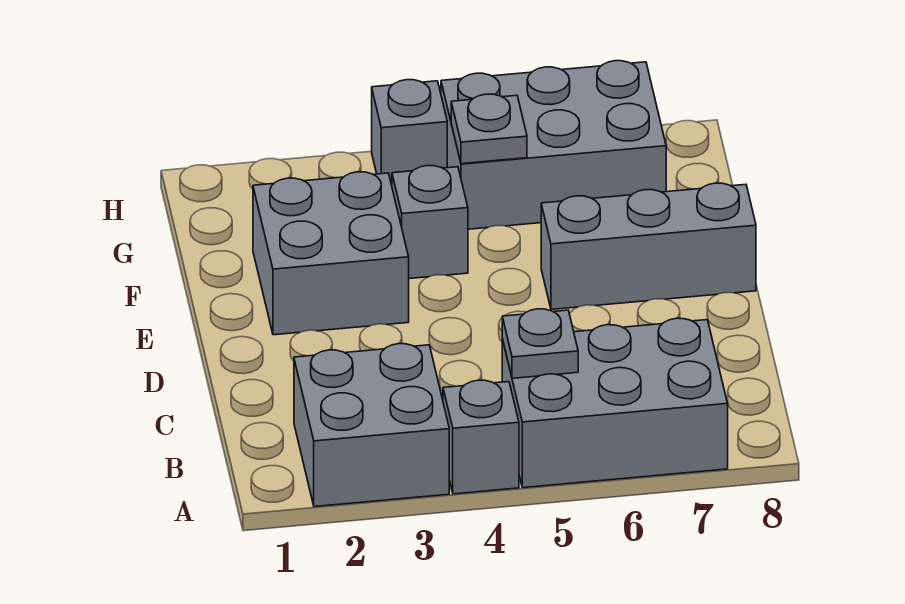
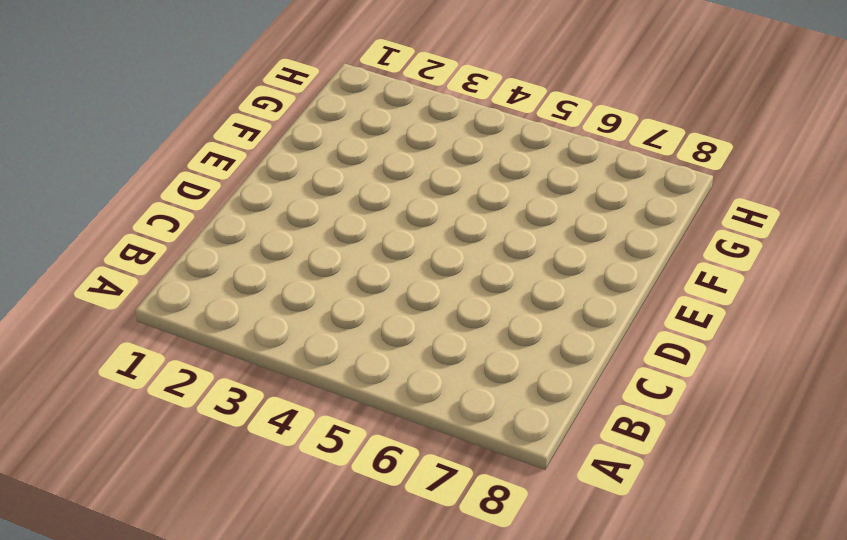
none -> grey 2x2 brick [294,344,449,507]
none -> grey 1x1 brick [443,380,519,494]

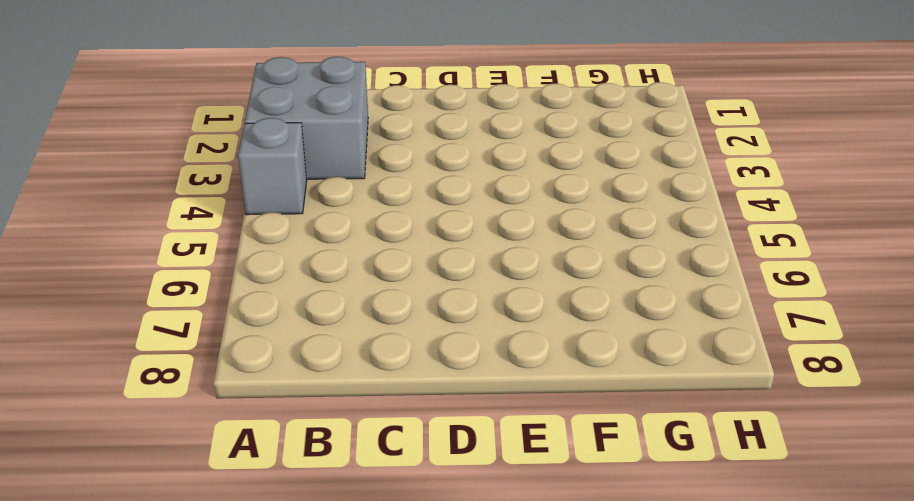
none -> grey 2x3 brick [502,318,728,488]
none -> grey 2x2 brick [253,172,409,335]

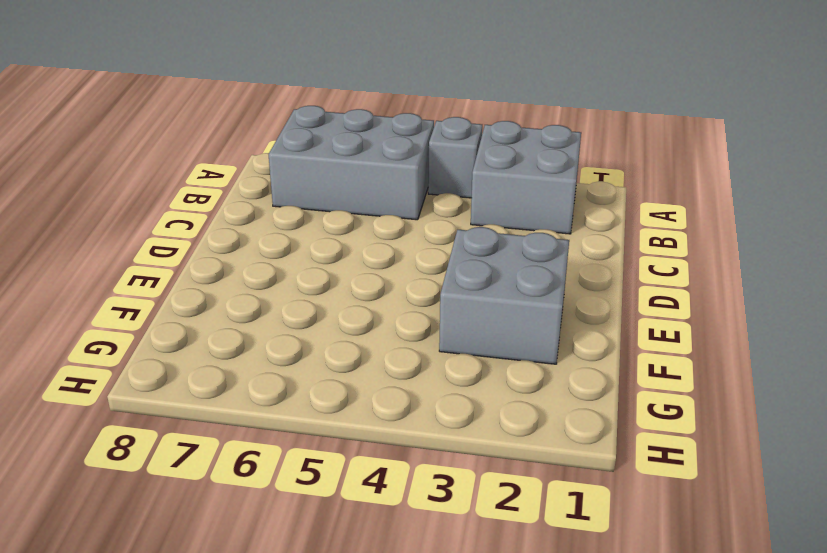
none -> grey 1x3 brick [541,183,756,310]
none -> grey 1x1 brick [392,166,468,279]

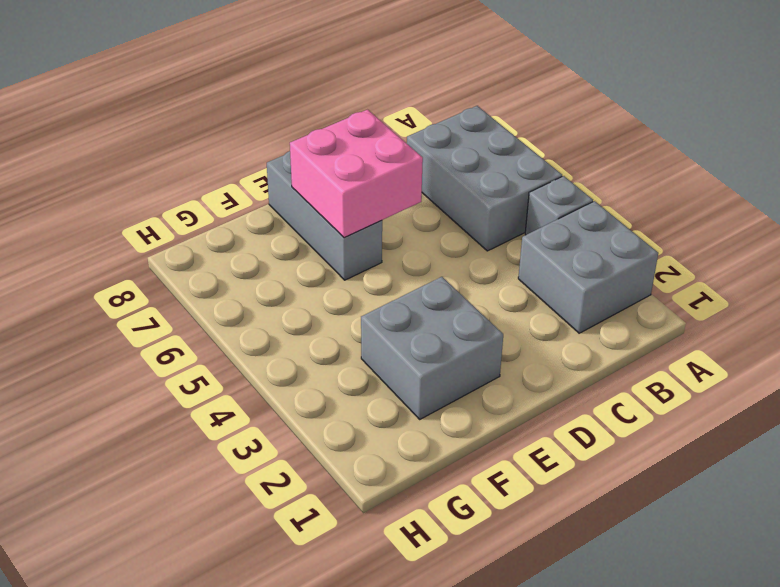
pink 2x2 brick [290,110,423,238] -> none
none -> grey 1x1 brick [392,166,468,279]
none -> grey 2x3 brick [441,61,666,229]

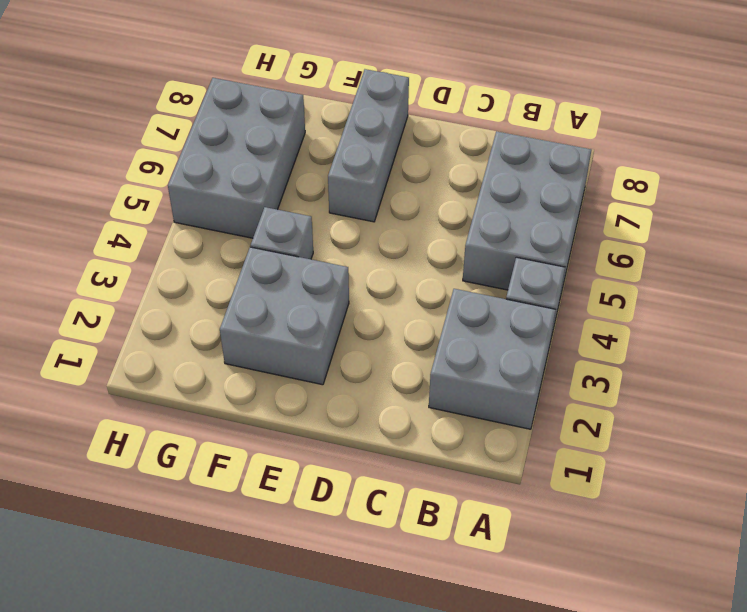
none -> grey 1x1 brick [372,80,447,185]
none -> grey 1x1 plate [502,309,578,378]

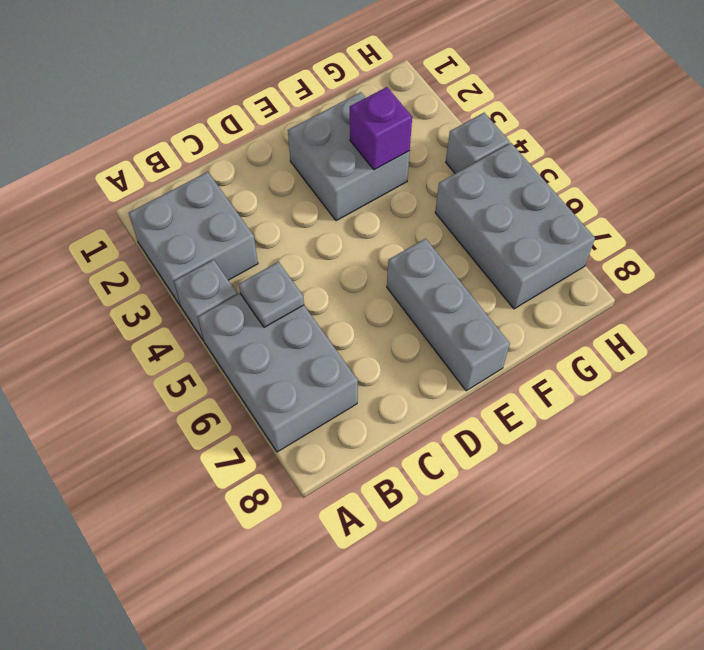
purple 1x1 brick [350,87,412,170] -> none
none -> grey 1x1 brick [392,166,468,279]
none -> grey 1x1 plate [451,94,527,164]

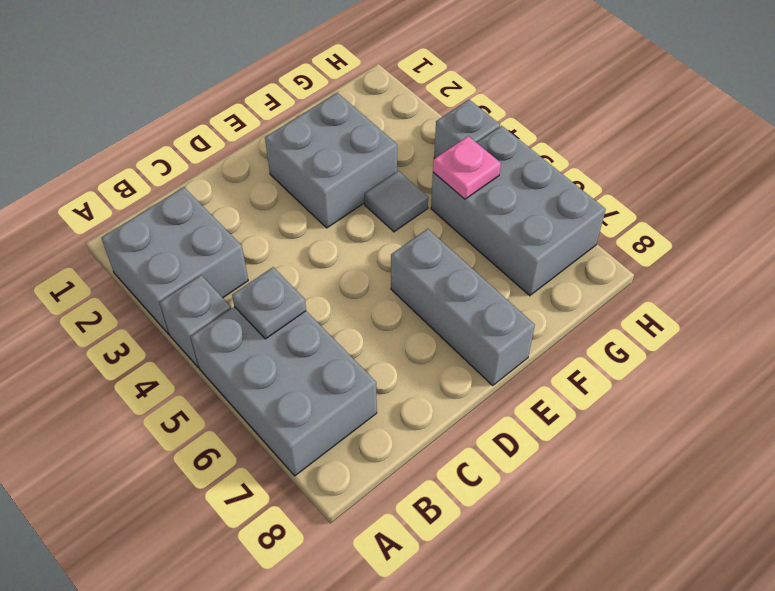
grey 1x1 tile [364,171,428,232] -> grey 1x1 brick [392,166,468,279]
pink 1x1 plate [433,136,501,199] -> grey 1x1 plate [451,94,527,164]

